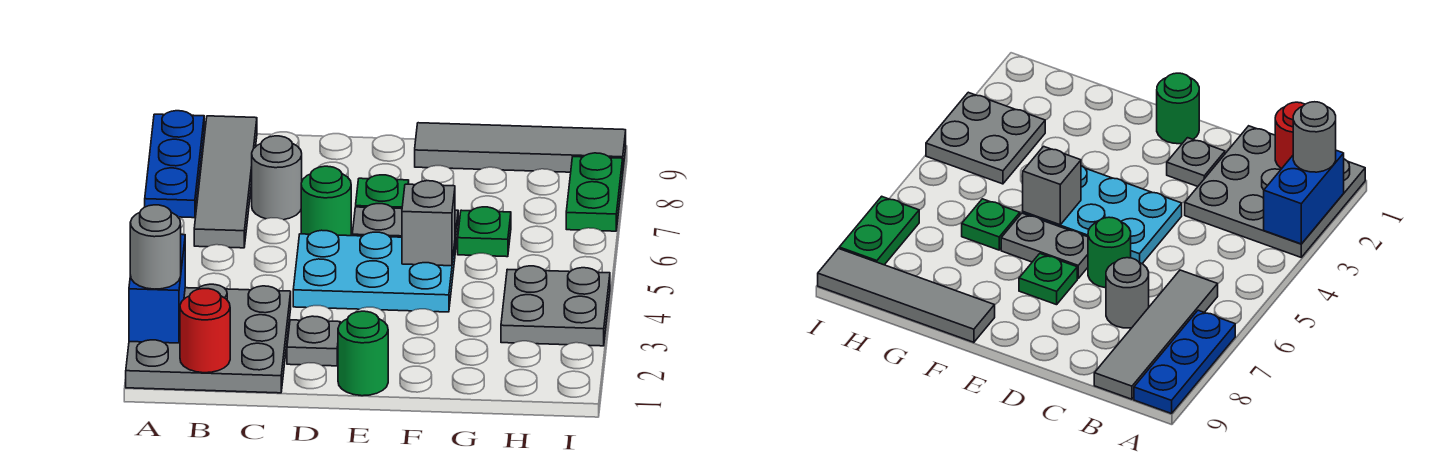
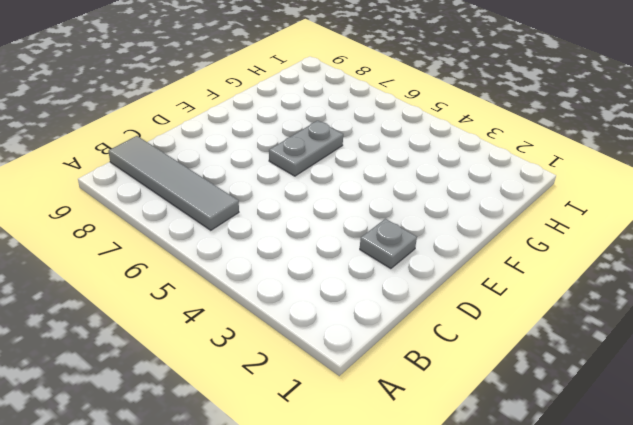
none -> grey 3x3 plate [126,284,291,393]
none -> blue 1x3 plate [145,111,204,218]
none -> grey 1x1 round brick [252,136,302,220]

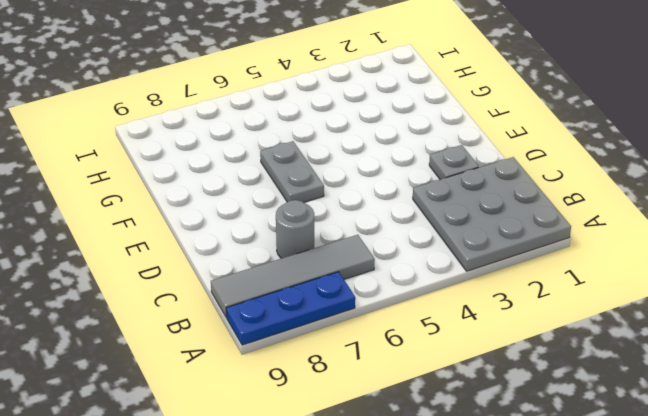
none -> cyan 2x3 plate [293,230,455,312]
none -> green 1x1 round brick [301,166,351,236]
none -> green 1x1 round brick [338,311,388,396]

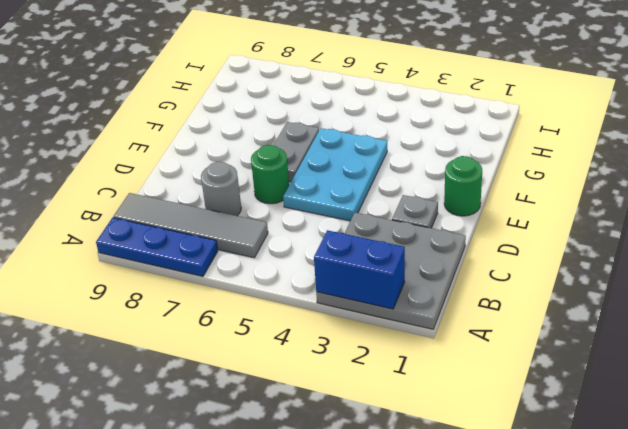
none -> green 1x1 plate [356,175,409,209]
none -> grey 1x4 tile [415,123,626,172]
none -> green 1x1 plate [458,207,511,257]

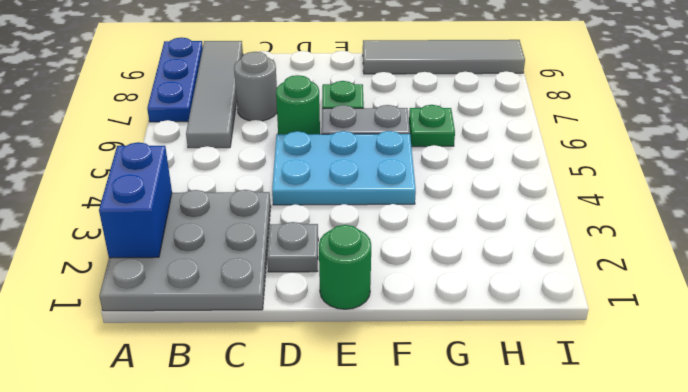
none -> grey 2x2 plate [501,266,610,346]
none -> green 1x2 plate [566,153,623,231]
none -> red 1x1 round brick [180,289,230,373]

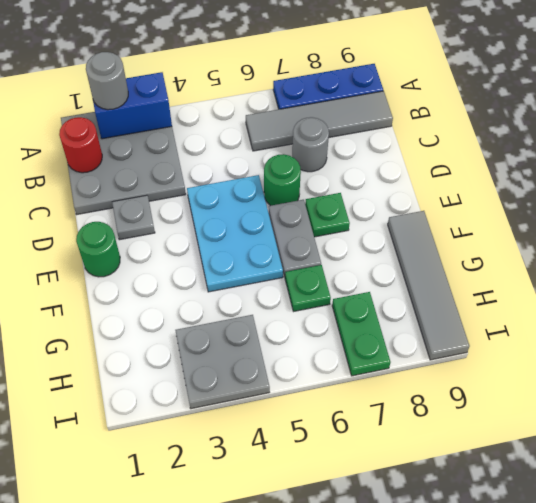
green 1x2 plate [332,292,390,376] -> green 1x2 plate turned to [566,153,623,231]
none -> grey 1x1 brick [402,181,455,266]

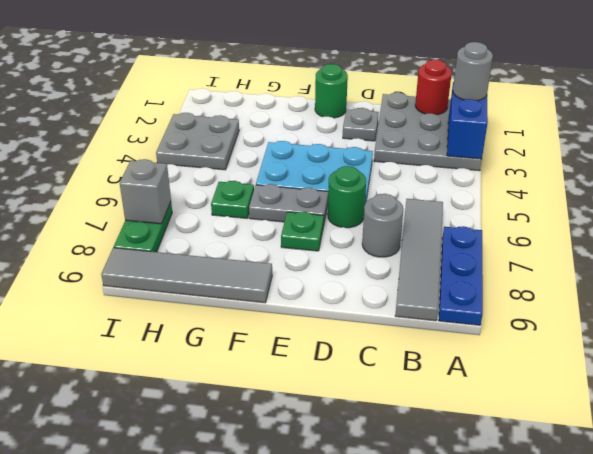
grey 1x1 brick [120,159,171,224] -> grey 1x1 brick moved to [402,181,455,266]

